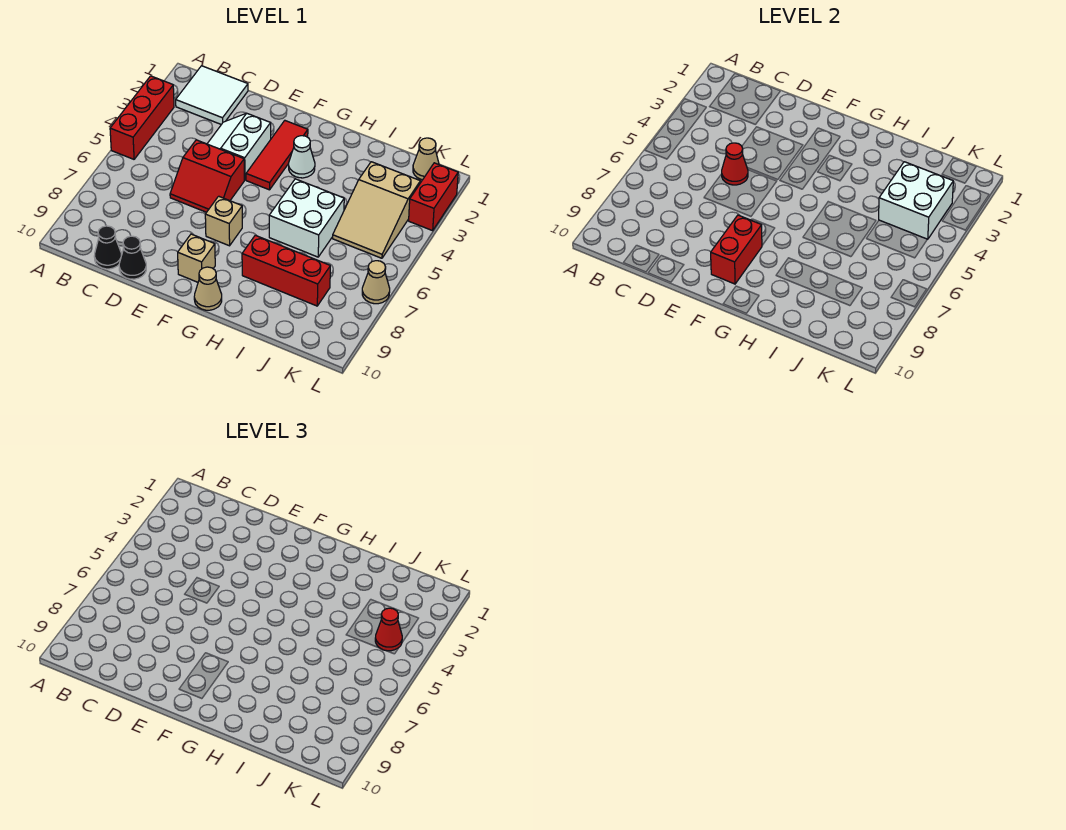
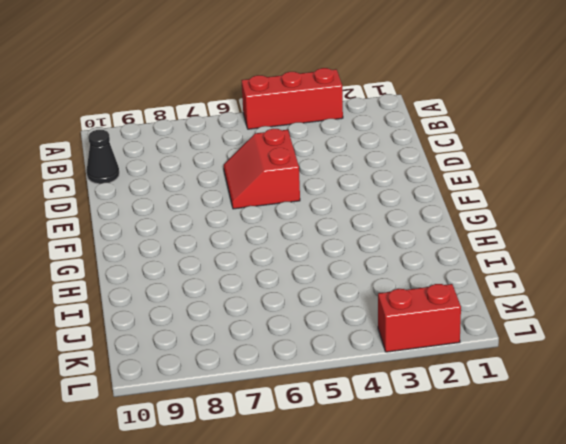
none -> white 2x2 tile [176,66,248,125]
none -> white 2x2 slope [207,113,271,180]
none -> black 1x1 cone [119,236,146,279]

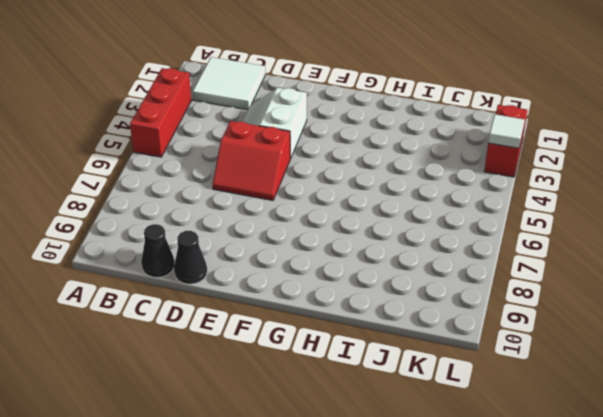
white 1x1 tile [488,114,525,148] -> none
none -> red 1x3 tile [246,121,308,190]
none -> tan 1x1 brick [205,196,242,246]
none -> tan 1x1 brick [178,234,215,282]

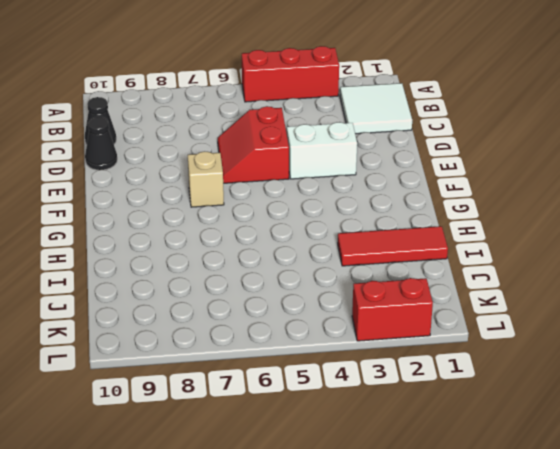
red 1x3 tile [338,226,448,266] -> red 1x3 tile moved to [246,121,308,190]
none -> tan 1x1 brick [178,234,215,282]
none -> white 1x1 cone [289,136,315,178]
none -> tan 1x1 cone [194,267,222,310]

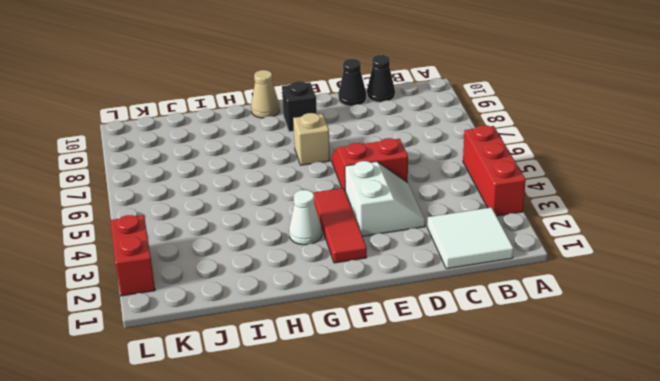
black 1x1 brick [282,81,317,132] -> tan 1x1 brick [178,234,215,282]
none -> white 2x2 brick [269,179,344,257]
none -> red 1x3 brick [242,235,330,306]
none -> tan 2x3 slope [333,162,420,258]

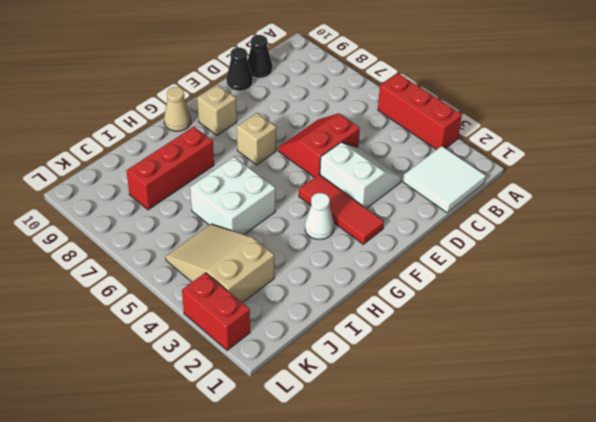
none -> tan 1x1 cone [413,138,439,180]
none -> tan 1x1 cone [362,261,390,304]
none -> red 1x1 cone [722,143,748,185]

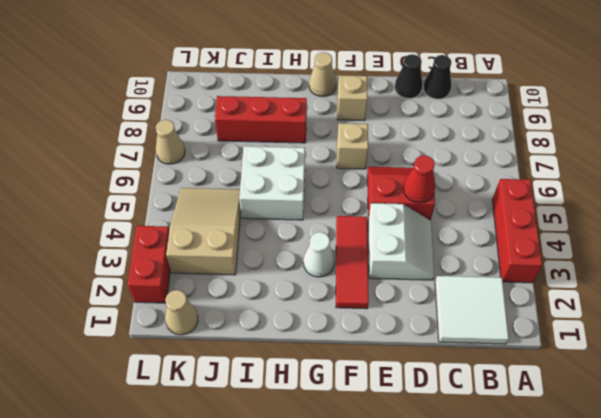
none -> red 1x2 brick [711,215,762,284]
none -> white 2x2 brick [879,162,953,239]
none -> red 1x1 cone [375,608,402,651]

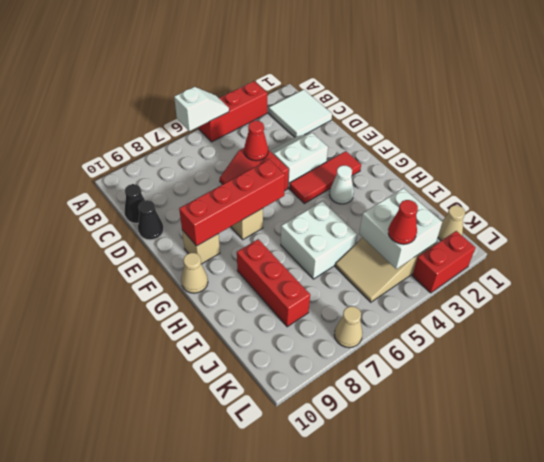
white 1x2 slope [174,87,229,131] -> none
red 1x4 brick [179,159,285,246] -> red 1x2 brick [711,215,762,284]

